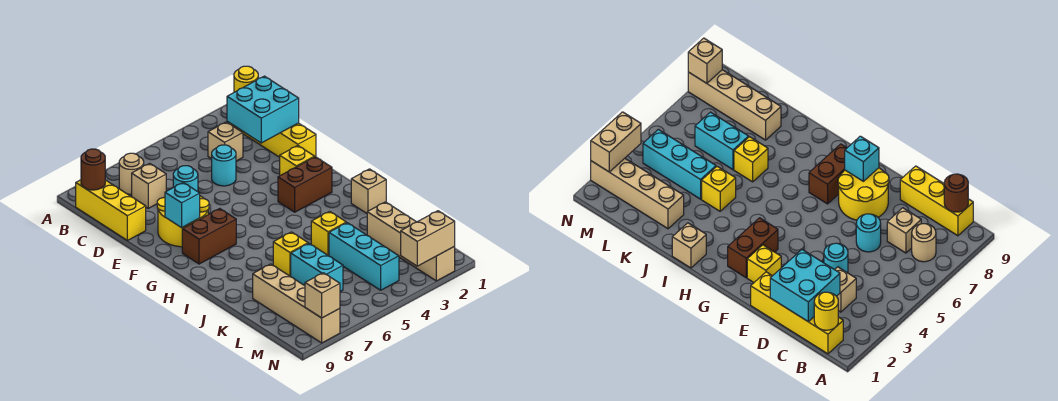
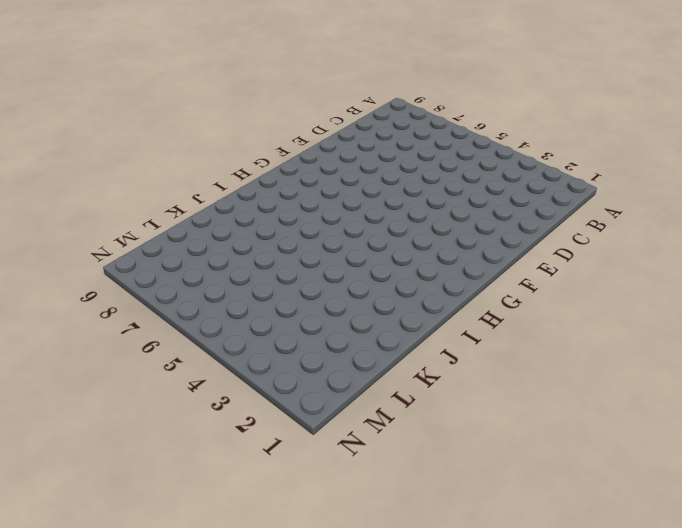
none -> yellow 1x4 brick [229,123,316,157]
none -> tan 1x1 round brick [119,153,144,194]
none -> yellow 1x3 brick [76,180,146,240]

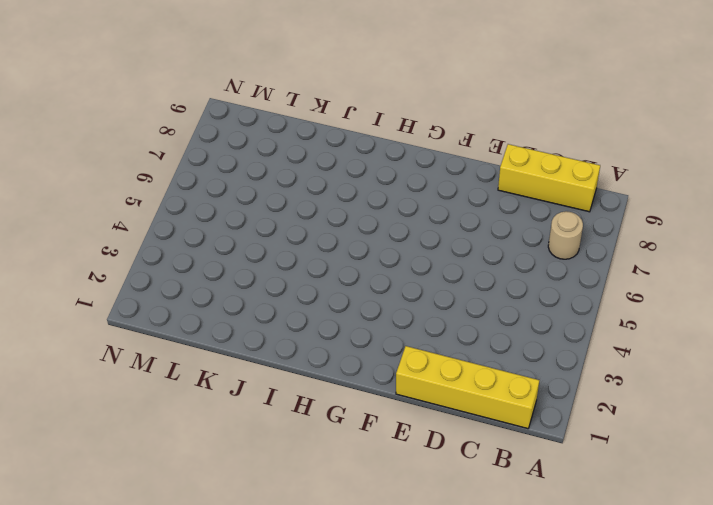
none -> tan 1x1 brick [208,122,243,161]
none -> tan 1x1 brick [132,163,166,208]
none -> cyan 1x1 round brick [212,145,236,186]

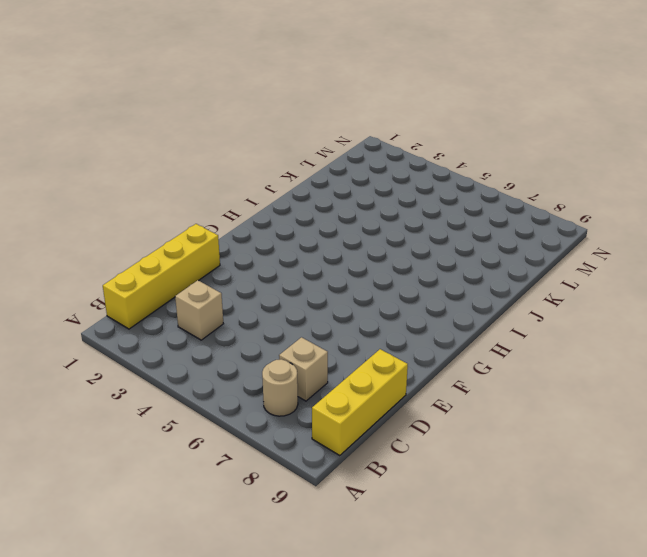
none -> cyan 1x1 round brick [212,145,236,186]
none -> cyan 1x1 round brick [173,166,198,192]
none -> yellow 2x2 round brick [157,196,209,247]

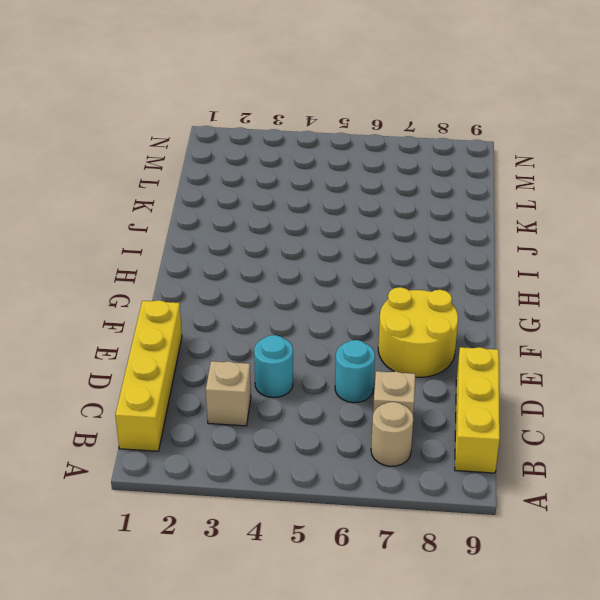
none -> yellow 1x1 brick [280,146,315,176]
none -> brown 1x2 brick [278,157,332,212]
none -> brown 1x2 brick [182,209,236,264]

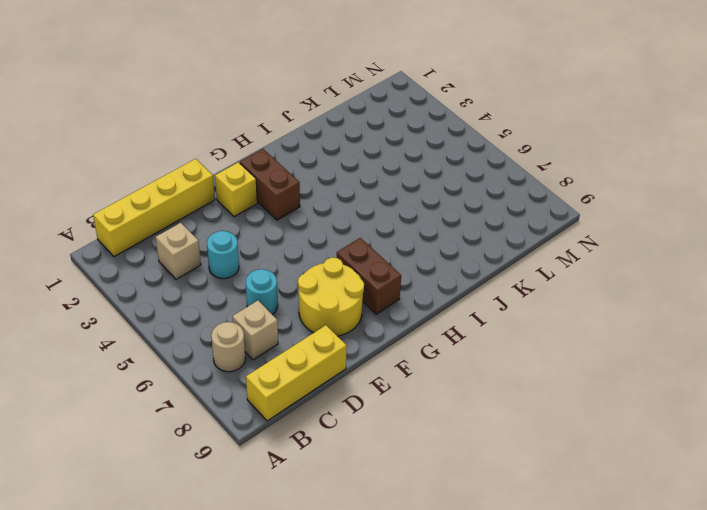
none -> tan 1x1 brick [351,169,386,213]
none -> yellow 1x1 brick [311,211,346,256]
none -> yellow 1x1 brick [273,232,308,277]

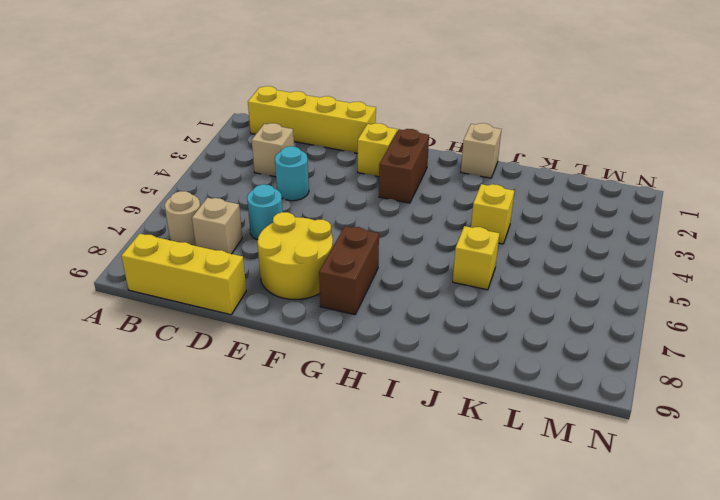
none -> tan 1x4 brick [367,202,455,281]
none -> cyan 1x3 brick [329,223,399,290]
none -> cyan 1x2 brick [291,243,343,292]

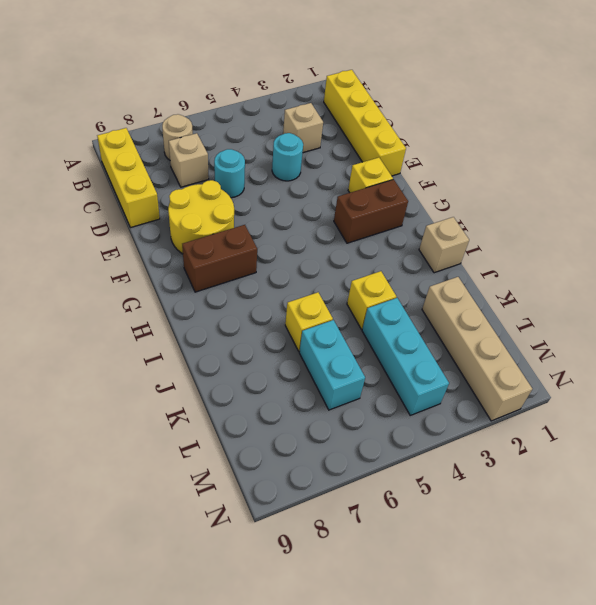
none -> tan 1x4 brick [253,264,340,343]
none -> yellow 1x1 round brick [234,66,258,92]
none -> brown 1x1 round brick [81,149,105,190]

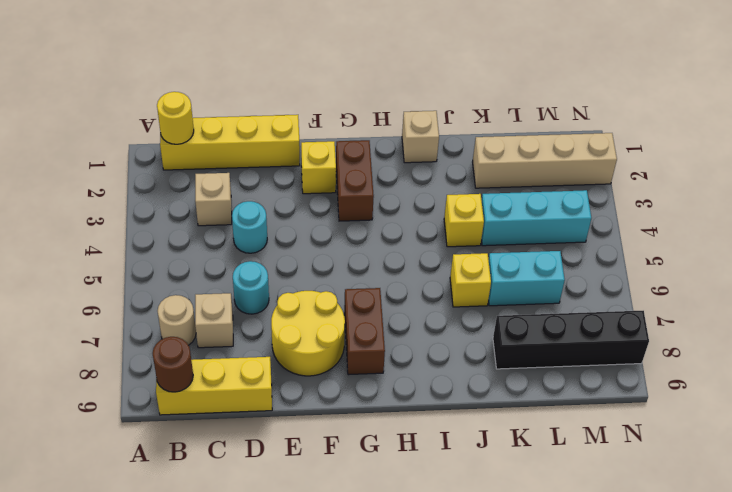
black 1x4 brick [493,311,649,369] -> tan 1x4 brick [253,264,340,343]
none -> cyan 2x2 brick [227,76,299,143]
none -> cyan 1x1 brick [165,183,200,228]
none -> tan 1x2 brick [401,211,455,266]

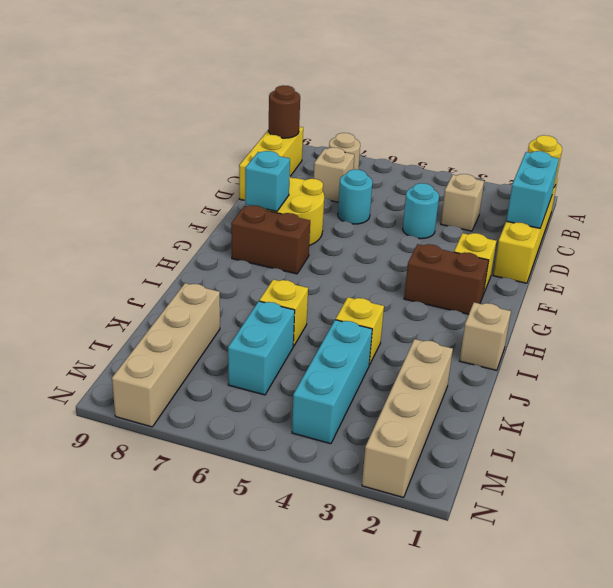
cyan 1x2 brick [506,151,559,228] -> cyan 2x2 brick [227,76,299,143]
none -> tan 1x2 brick [401,211,455,266]
none -> tan 1x1 brick [305,273,340,318]

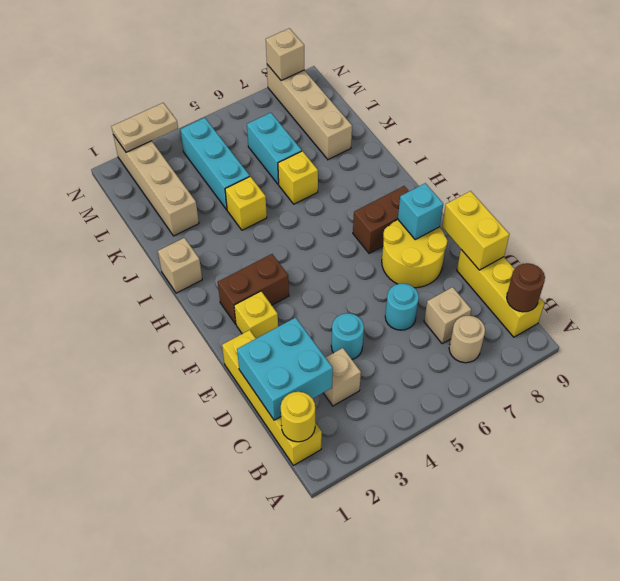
yellow 1x2 brick [442,191,509,270] -> none
tan 1x2 plate [111,103,178,152] -> tan 1x2 brick [401,211,455,266]

